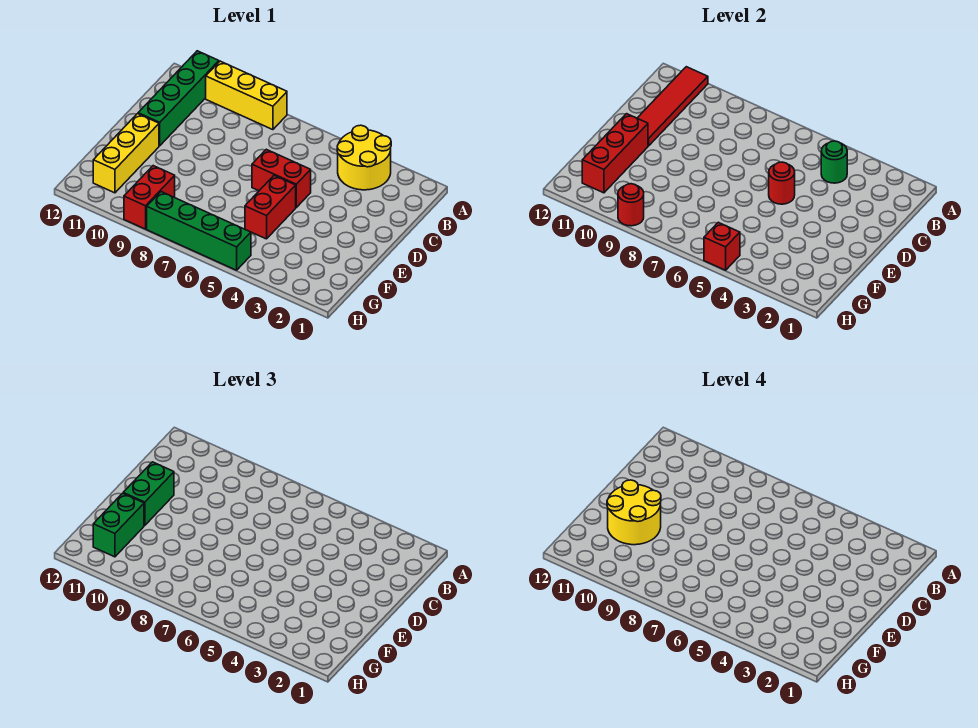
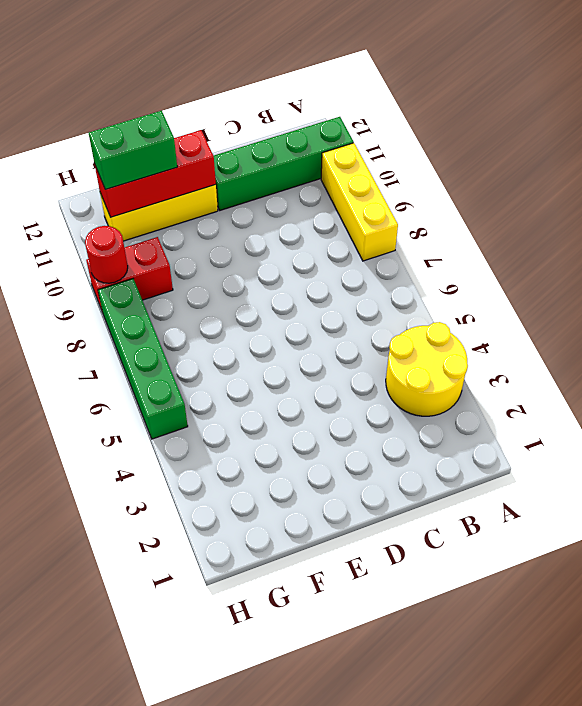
none -> red 1x2 brick [252,149,311,207]
none -> red 1x2 brick [245,175,296,239]
none -> red 1x4 tile [637,67,708,146]

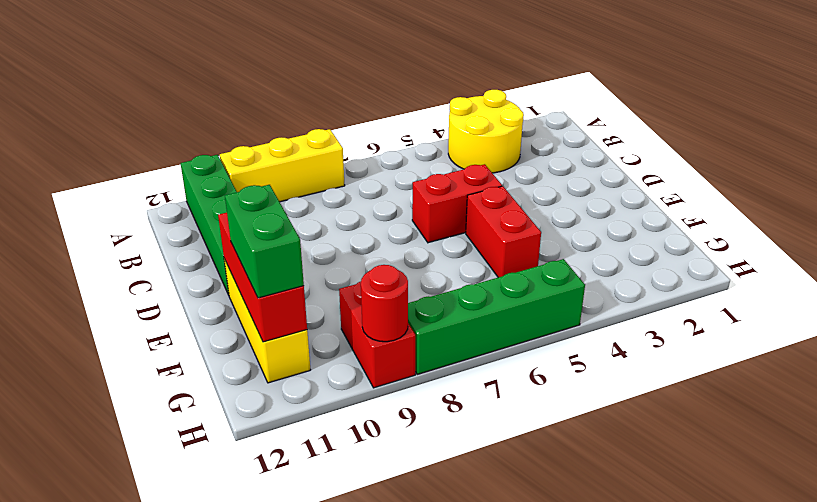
none -> red 1x4 tile [637,67,708,146]
none -> green 1x1 round brick [821,141,847,183]
none -> red 1x1 round brick [769,162,795,204]

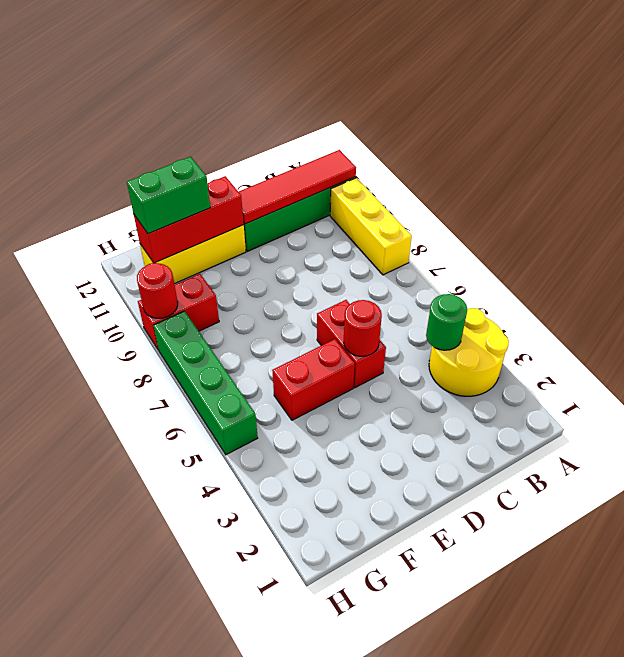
none -> red 1x1 brick [704,222,740,270]
none -> green 1x2 brick [123,462,174,526]
none -> yellow 2x2 round brick [607,480,661,545]

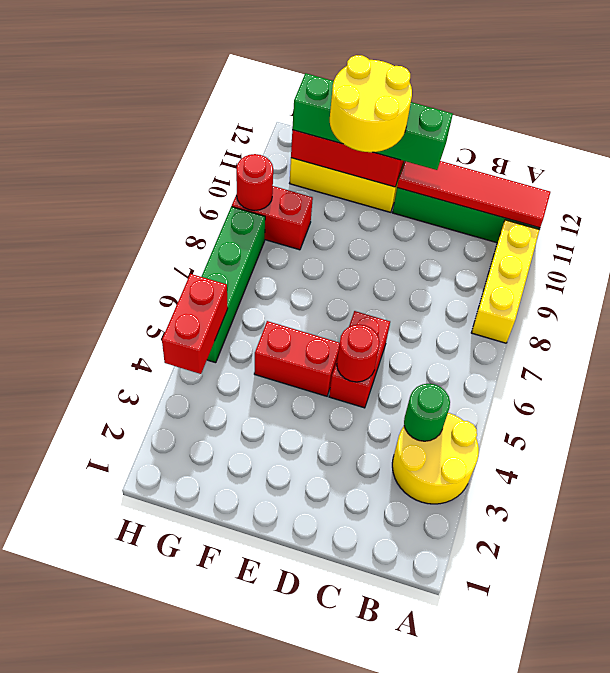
red 1x2 brick [162,274,228,374] -> red 1x1 brick [704,222,740,270]

